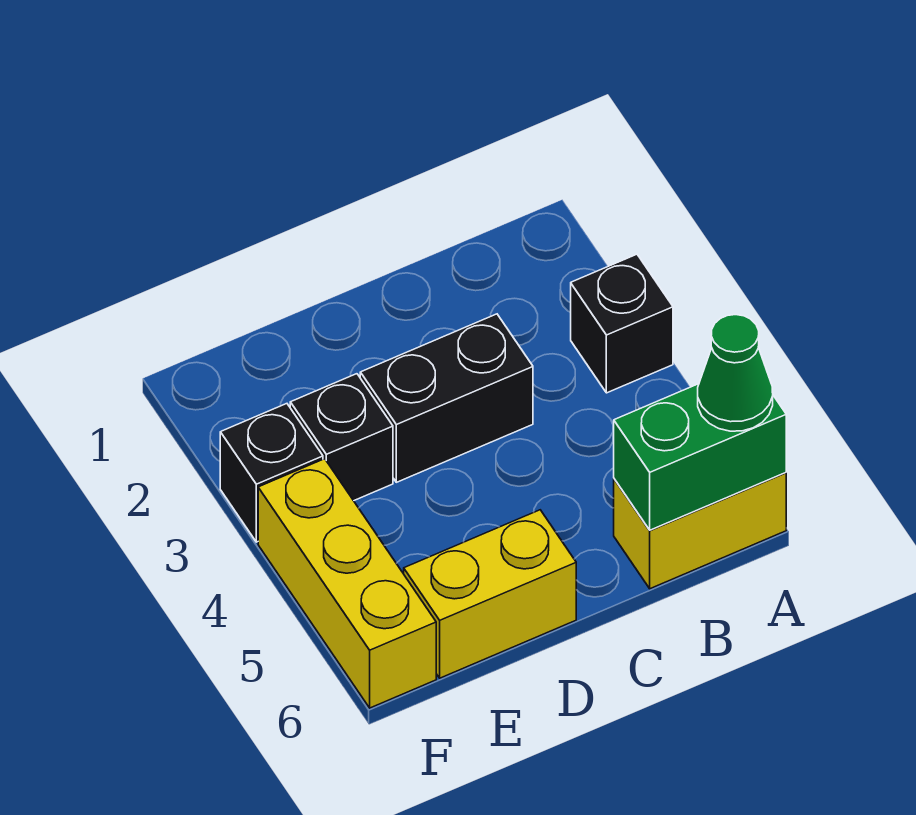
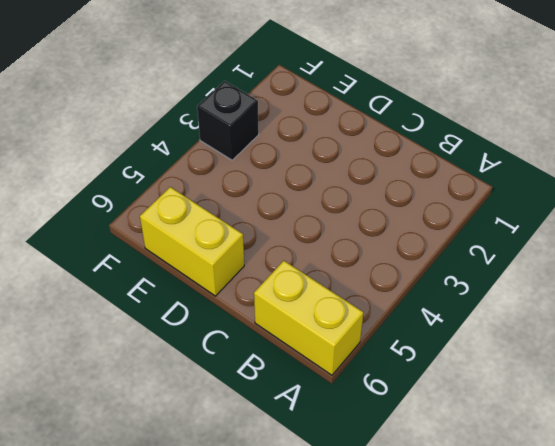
none -> black 1x1 brick [571,254,673,393]
none -> black 1x2 brick [360,314,533,482]

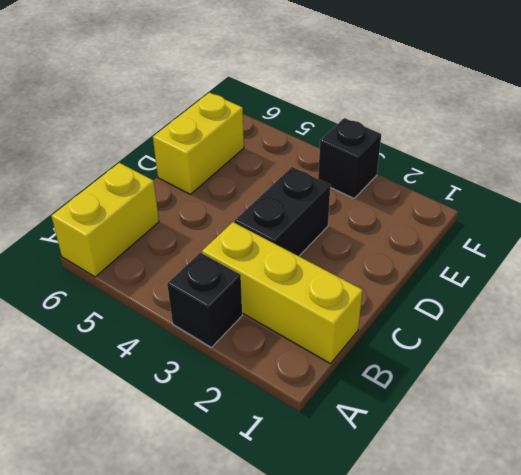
yellow 1x3 brick [202,222,363,364] -> yellow 1x3 brick moved to [258,459,436,708]
none -> black 1x1 brick [290,374,393,501]
none -> green 1x2 brick [614,384,786,530]

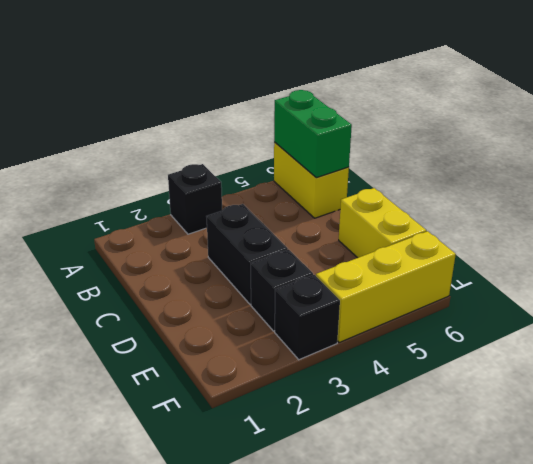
none -> green 1x1 cone [698,315,773,431]

